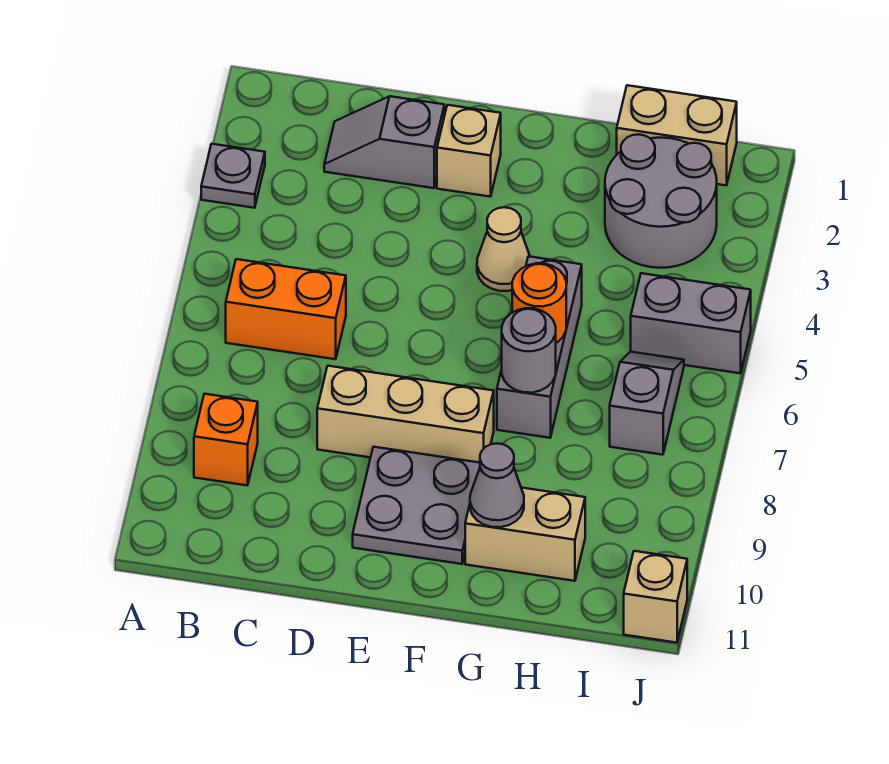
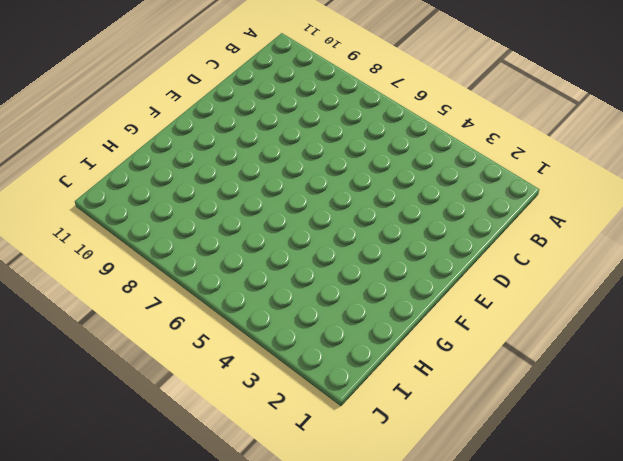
none -> grey 1x1 plate [201,144,265,208]
none -> orange 1x2 brick [226,259,346,359]
none -> orange 1x1 brick [194,394,258,485]

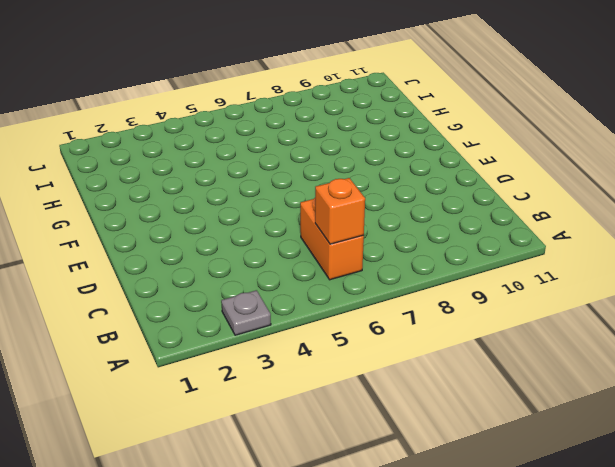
orange 1x1 brick [315,178,365,244] -> orange 1x1 brick moved to [194,394,258,485]
none -> grey 1x2 slope [324,96,444,188]
none -> tan 1x3 brick [317,366,494,463]
none -> tan 1x1 brick [437,105,501,197]

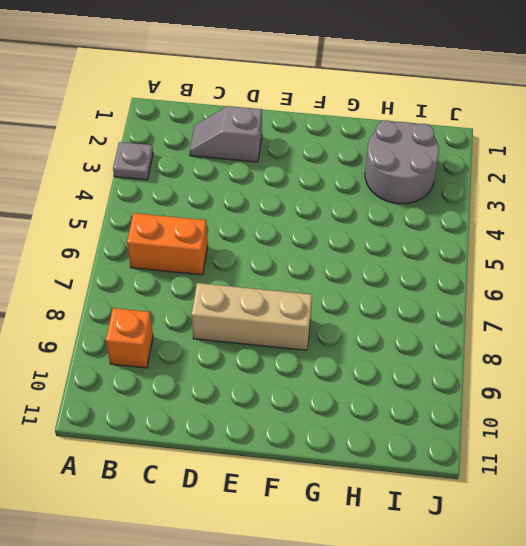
none -> tan 1x1 brick [437,105,501,197]
none -> grey 2x2 plate [353,447,480,564]
none -> tan 1x1 cone [477,207,530,291]

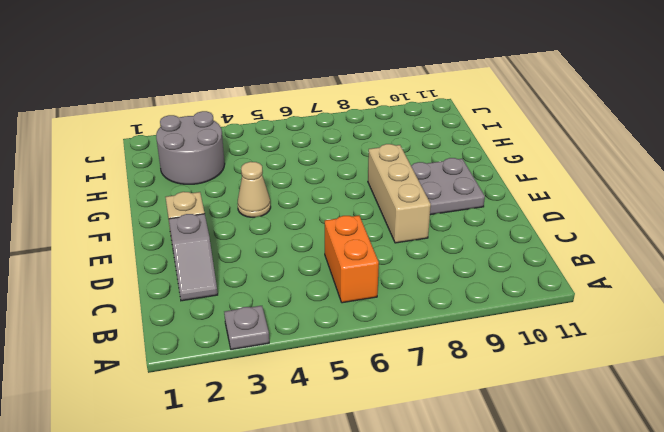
none -> orange 1x1 brick [194,394,258,485]
none -> grey 1x3 brick [497,256,582,438]
none -> tan 1x2 brick [465,488,585,581]

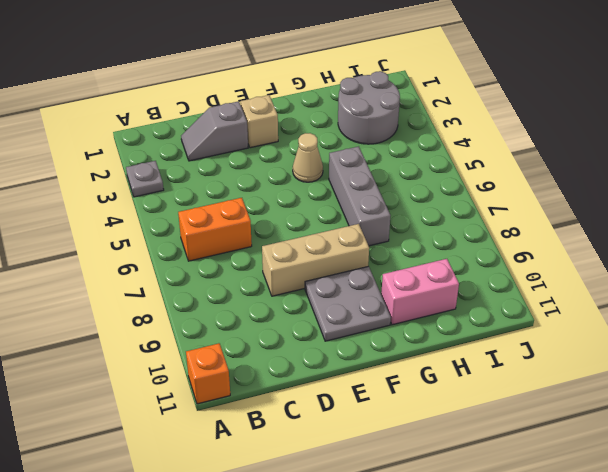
orange 1x1 brick [186,343,230,404] -> orange 1x1 brick moved to [194,394,258,485]
pink 1x2 brick [381,259,459,325] -> tan 1x2 brick [465,488,585,581]
none -> tan 1x2 brick [617,85,737,185]
none -> grey 1x2 brick [631,273,751,373]
none -> grey 1x2 slope [610,352,684,455]

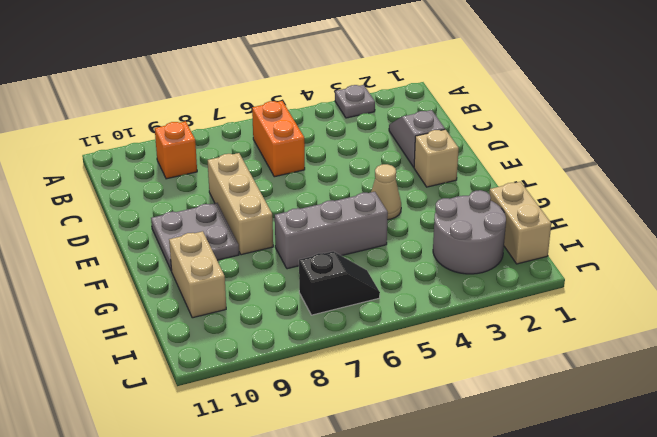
black 1x2 slope [299,251,380,315] -> grey 1x2 slope [610,352,684,455]
none -> grey 1x2 brick [631,273,751,373]
none -> tan 1x1 brick [624,551,687,643]
none -> orange 1x1 round brick [512,263,566,343]

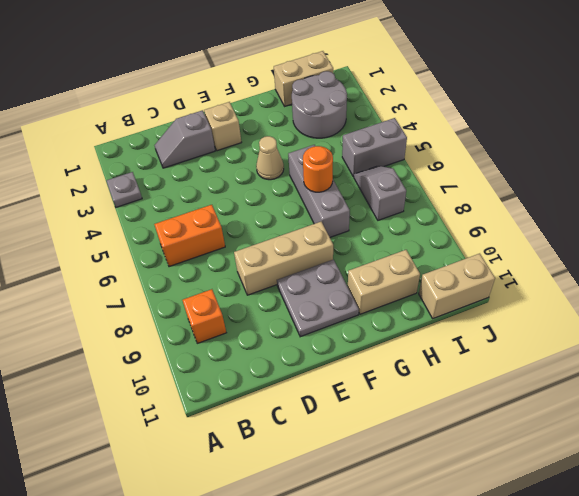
tan 1x2 brick [419,254,495,318] -> tan 1x1 brick [624,551,687,643]
none -> grey 1x1 round brick [502,308,556,393]
none -> grey 1x1 cone [470,443,524,527]

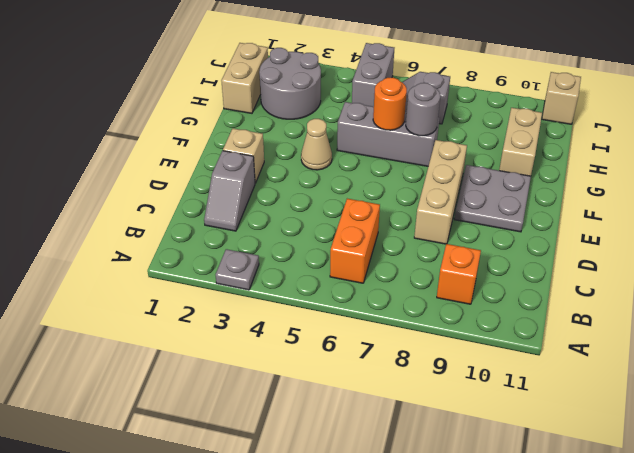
none -> grey 1x1 cone [470,443,524,527]

